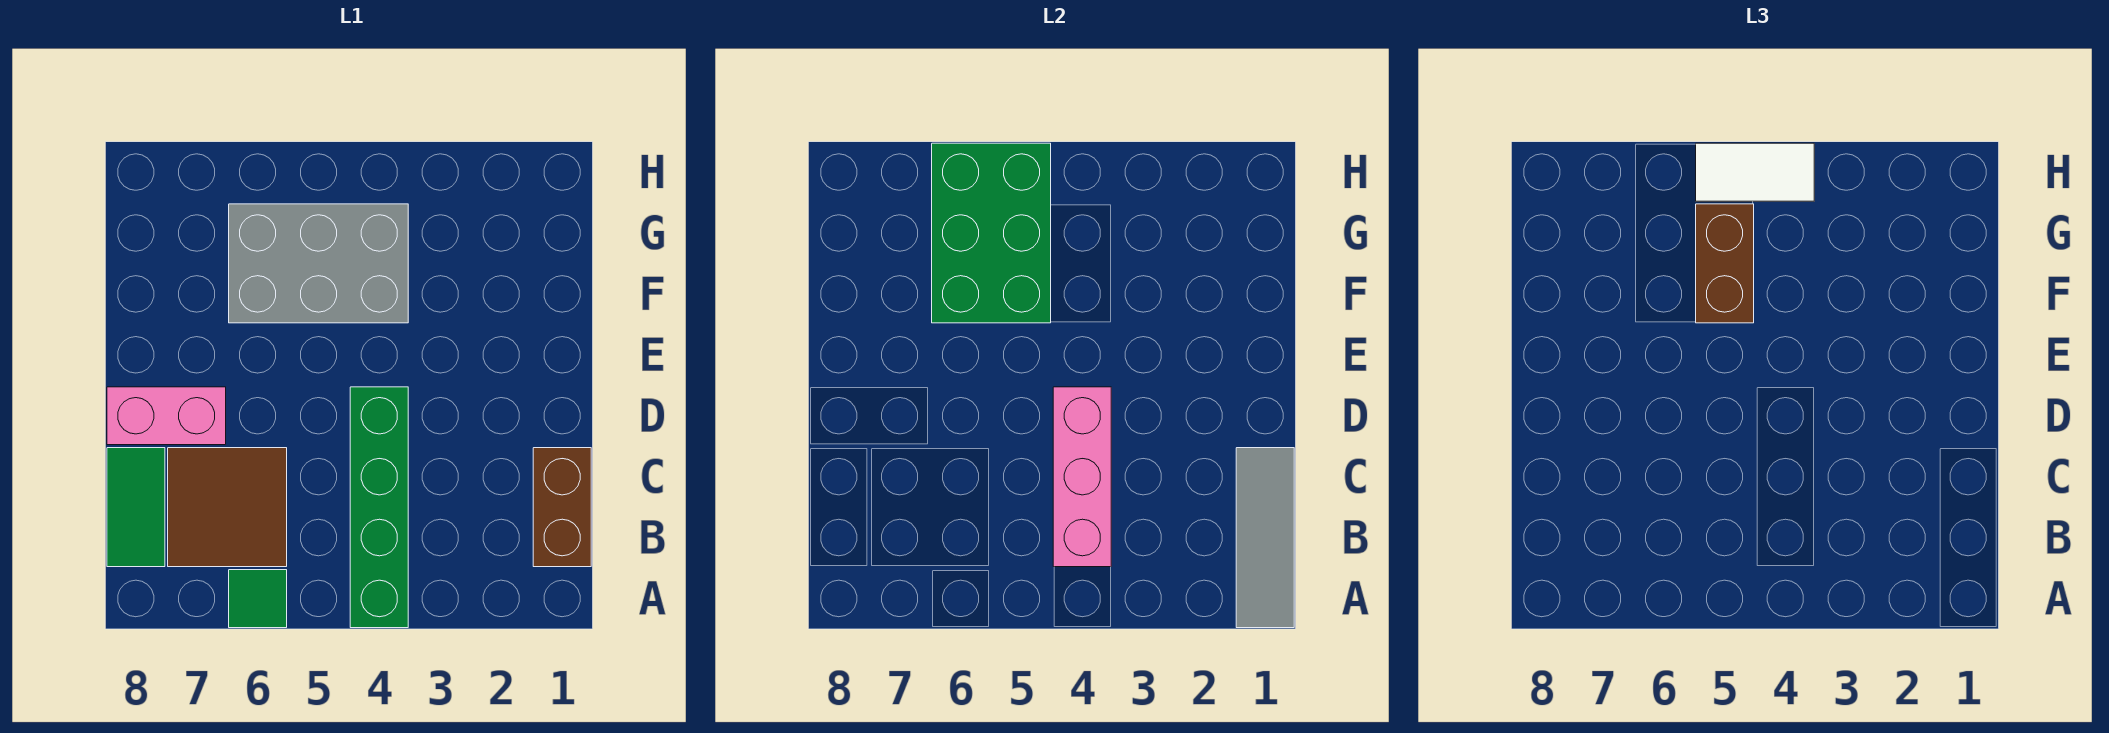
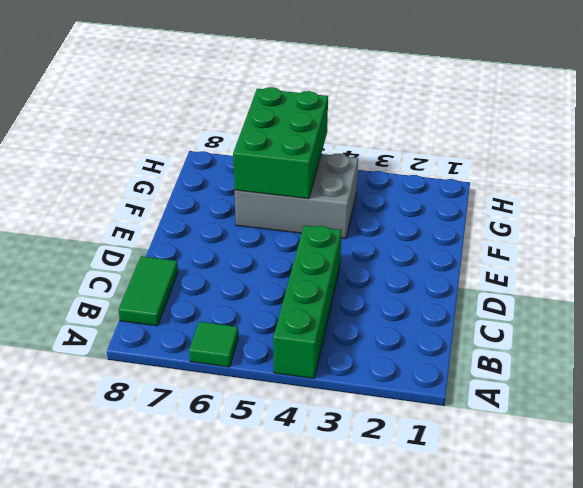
none -> brown 1x2 brick [533,448,591,567]
none -> brown 2x2 tile [168,448,287,567]
none -> pink 1x2 brick [107,387,226,445]

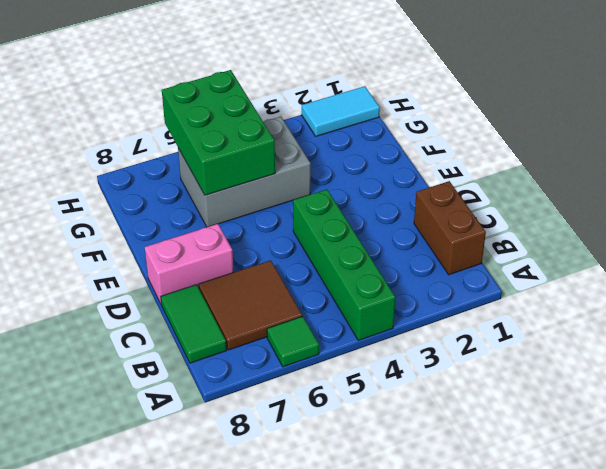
cyan 1x2 tile [302,86,380,136] -> none
none -> grey 1x3 tile [1236,448,1294,628]
none -> pink 1x3 brick [1053,387,1111,567]
none -> brown 1x2 brick [1696,204,1754,323]

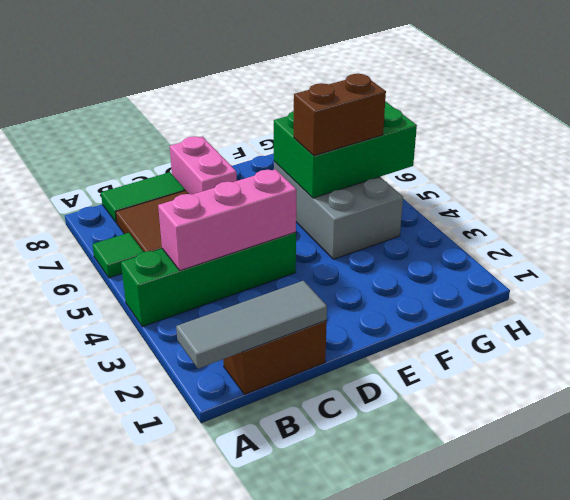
none -> white 1x2 tile [1696,143,1814,201]

